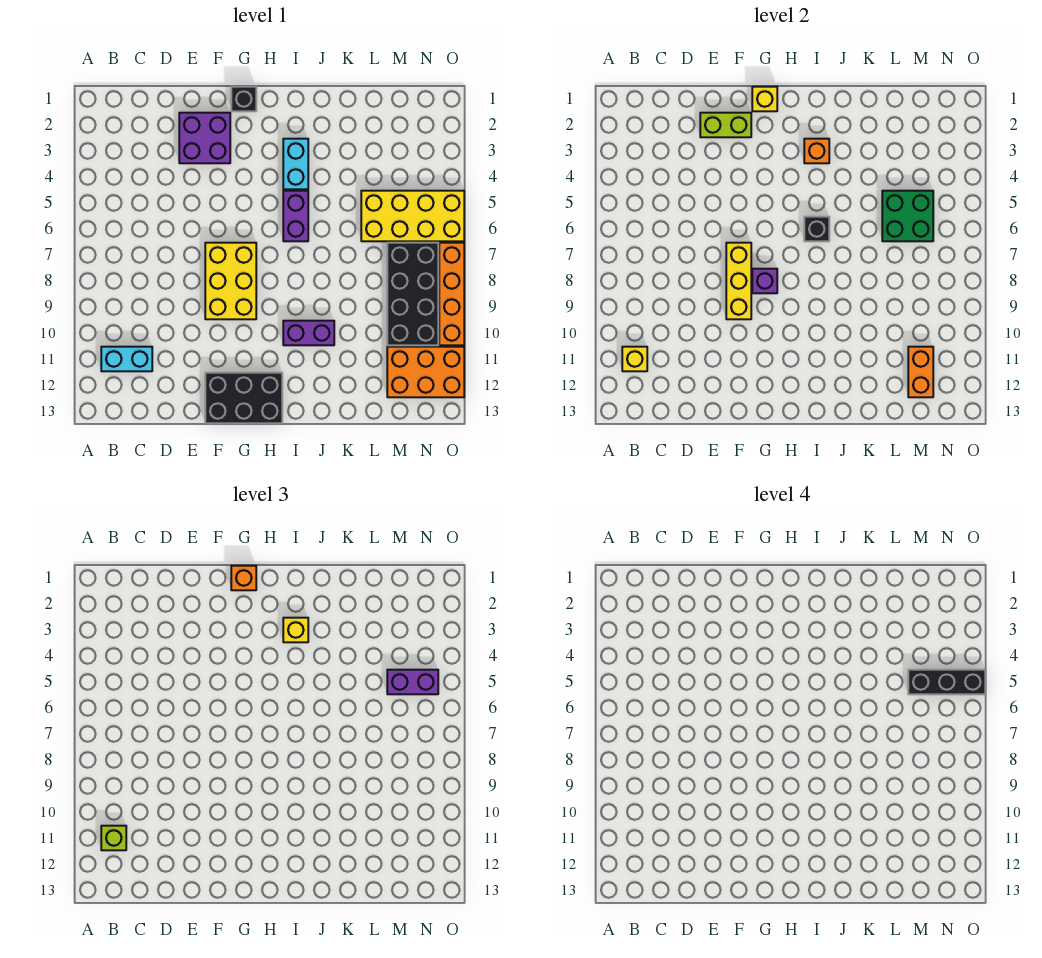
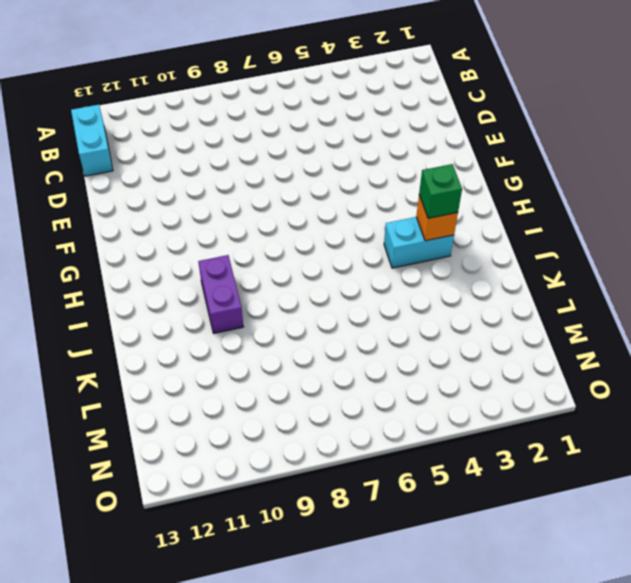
cyan 1x2 brick [71,105,113,176] -> cyan 1x2 brick moved to [101,347,152,371]
green 1x1 brick [419,164,462,218] -> yellow 1x1 brick [283,618,308,642]
none -> purple 2x2 brick [179,113,230,163]
none -> yellow 2x3 brick [205,243,256,319]
none -> black 2x3 brick [205,373,282,423]

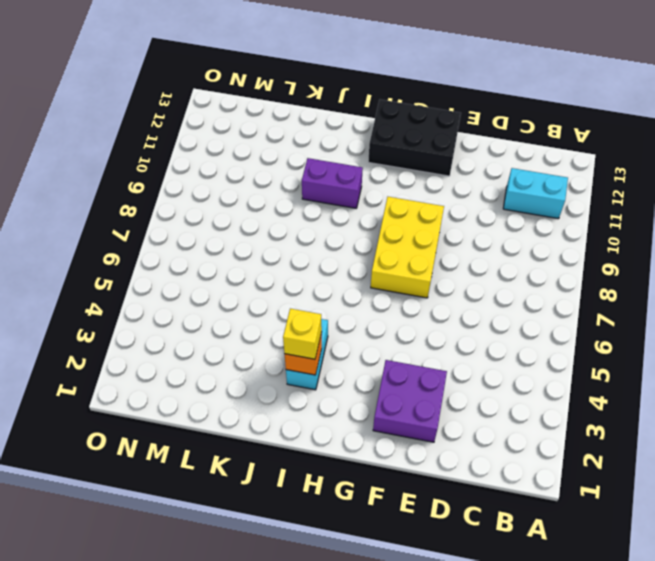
none -> black 1x1 brick [231,87,256,111]
none -> purple 1x2 brick [283,191,308,241]
none -> yellow 2x4 brick [361,191,464,241]

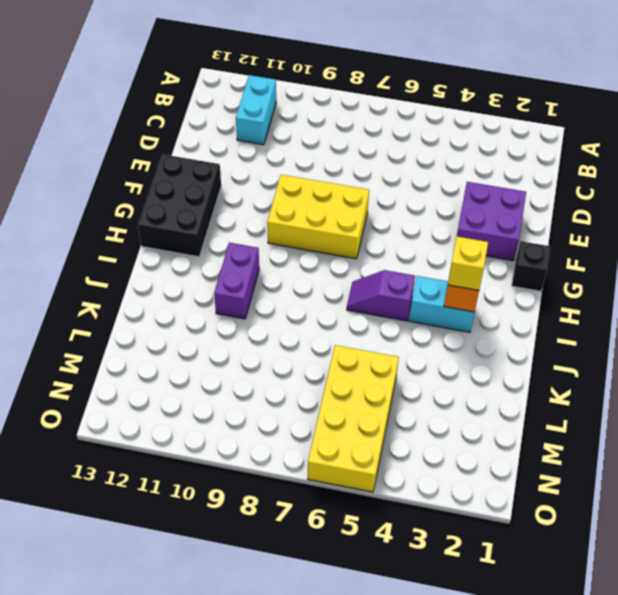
purple 1x2 slope [347,270,415,321] -> purple 1x2 brick [283,191,308,241]
none -> black 2x4 brick [387,243,438,345]
none -> orange 2x3 brick [387,347,464,397]
none -> orange 1x4 brick [439,243,464,345]

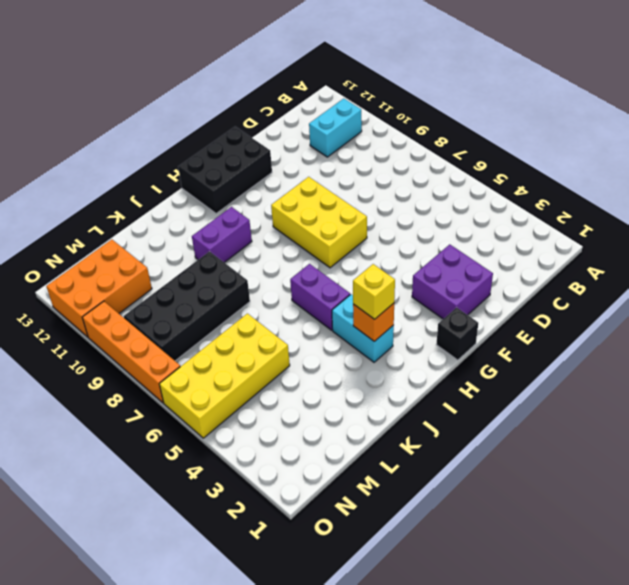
black 2x4 brick [124,251,250,361] -> black 2x4 brick turned to [387,243,438,345]
none -> yellow 1x1 brick [622,347,647,371]
none -> lime 1x2 brick [700,113,751,137]
none -> yellow 1x3 brick [726,243,751,319]

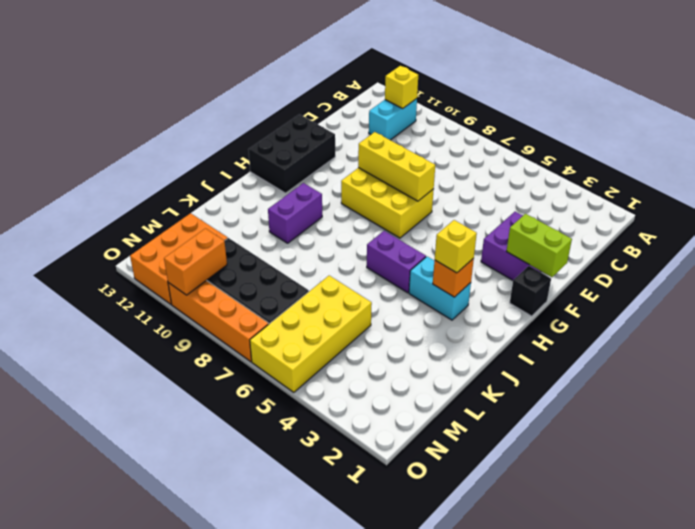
lime 1x2 brick [506,214,572,277] -> lime 1x2 brick turned to [700,113,751,137]
orange 1x2 brick [164,228,227,295] -> orange 1x2 brick turned to [908,347,933,397]
none -> yellow 1x1 brick [752,87,777,111]
none -> purple 1x1 brick [752,269,777,293]
none -> black 1x1 brick [804,217,829,241]

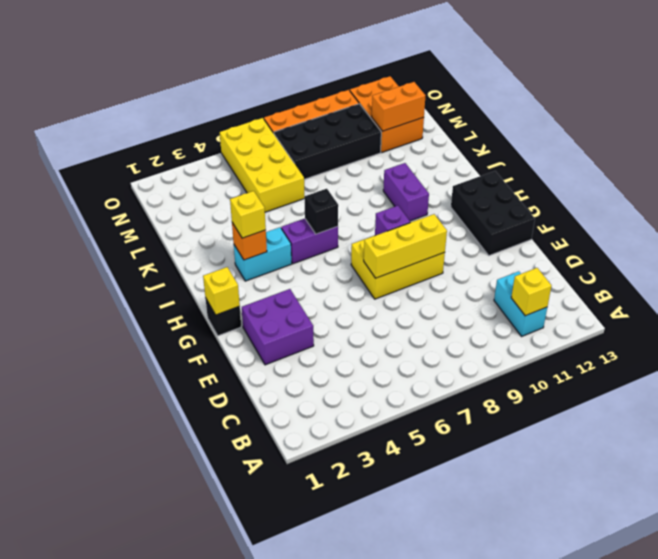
none -> lime 1x2 brick [700,113,751,137]
none -> green 2x2 brick [882,191,933,241]
none -> lime 1x1 brick [101,826,126,850]

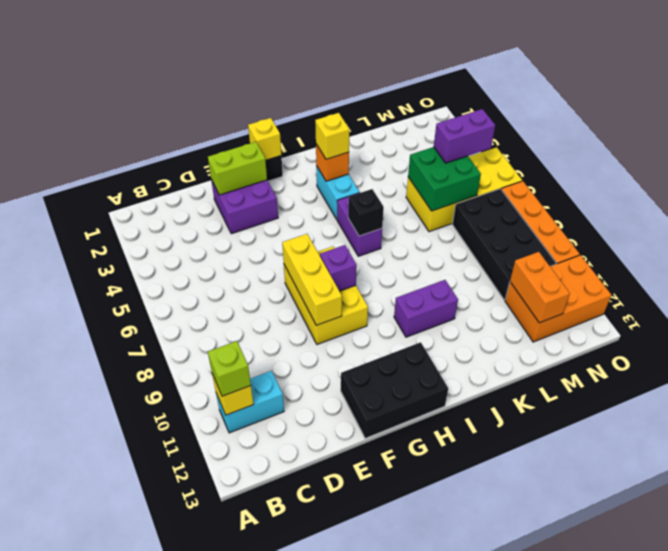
none -> orange 1x1 brick [231,566,256,590]
none -> black 1x3 brick [908,670,985,694]

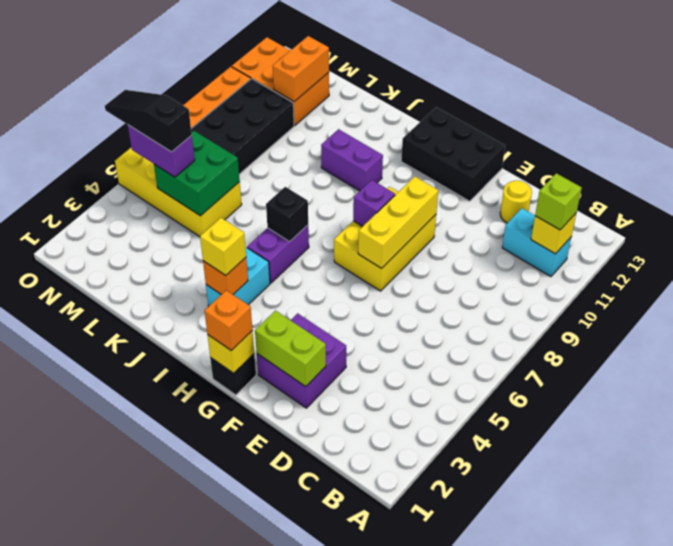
yellow 1x1 round brick [500,181,532,223] -> none
black 1x3 slope [105,90,192,152] -> black 1x3 brick [908,670,985,694]

